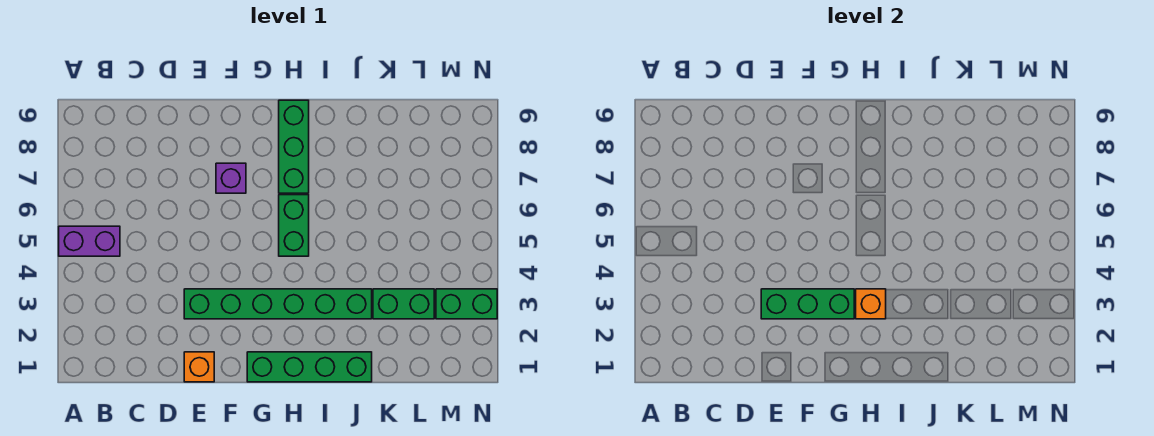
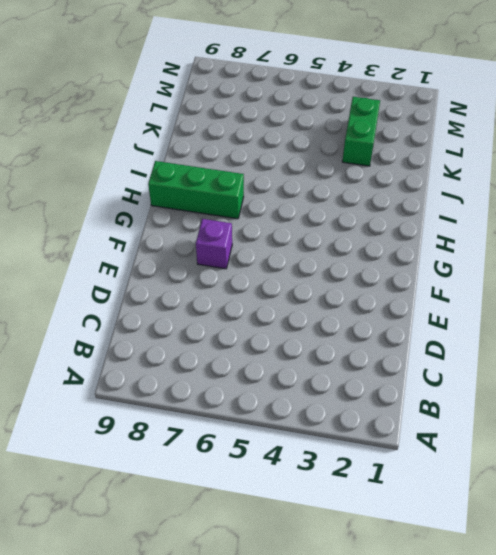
none -> purple 1x2 brick [59,226,120,256]
none -> orange 1x1 brick [184,352,214,382]

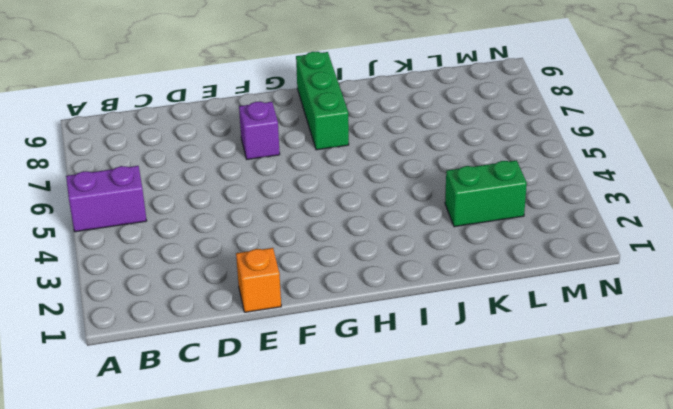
none -> green 1x6 brick [184,289,372,319]
none -> green 1x4 brick [247,352,372,382]

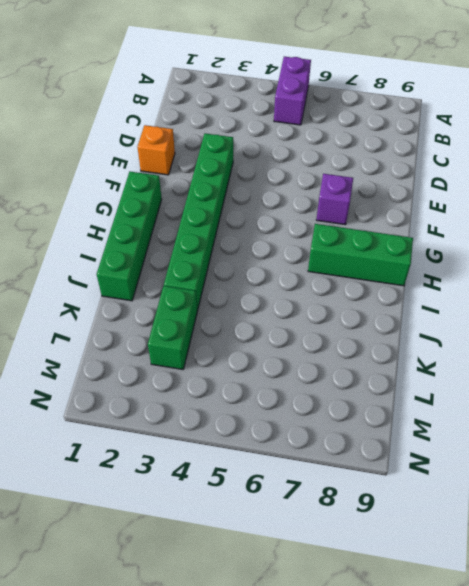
none -> green 1x2 brick [279,195,309,256]
none -> green 1x2 brick [436,289,497,319]

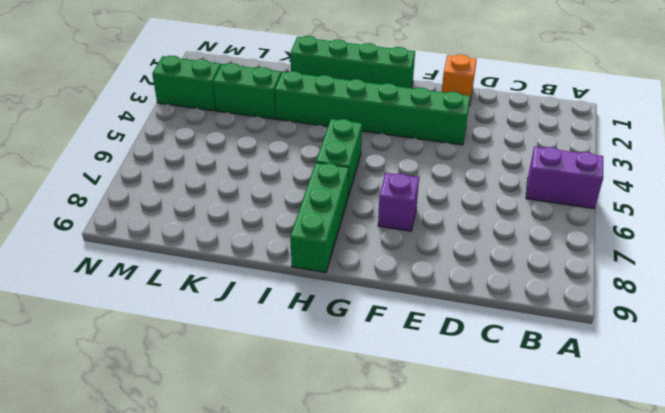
none -> green 1x3 brick [761,289,854,319]
none -> orange 1x1 brick [856,289,886,319]

